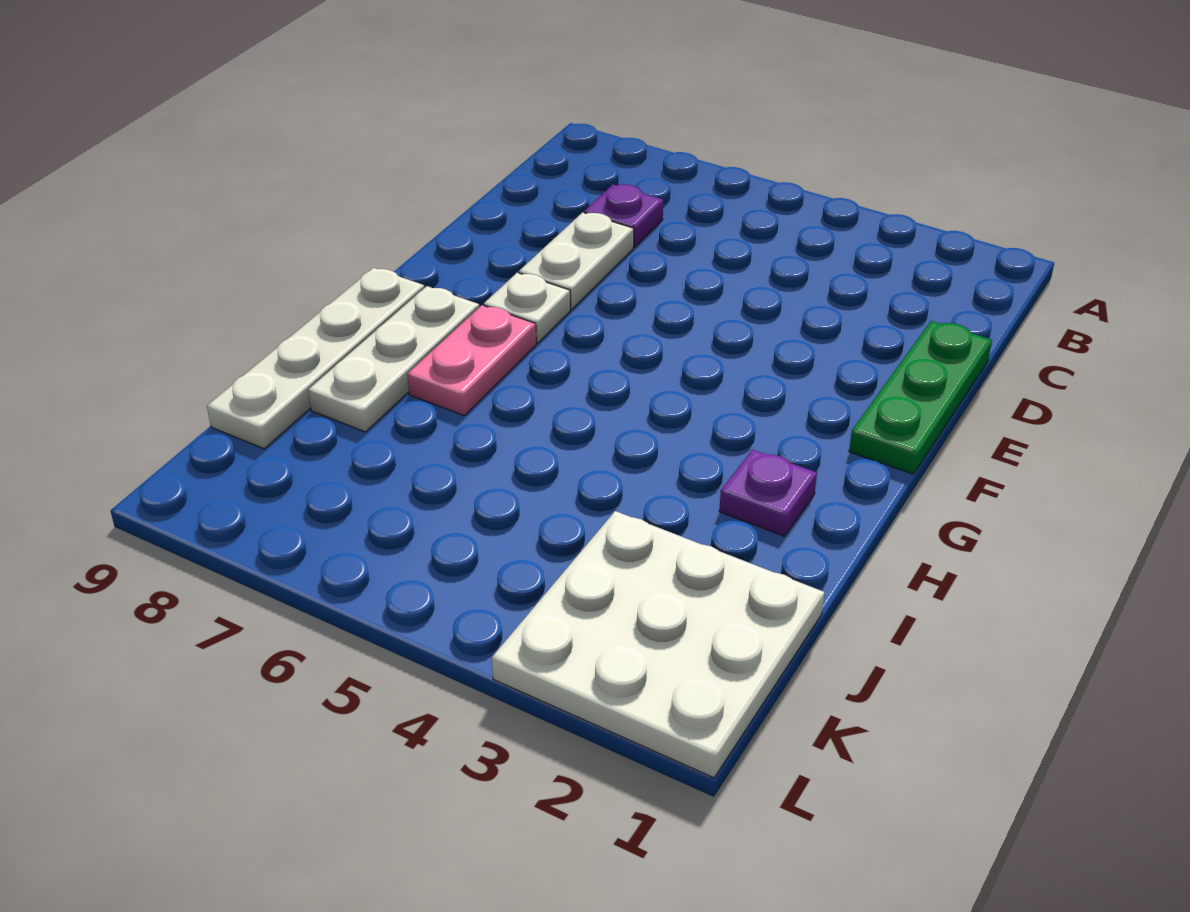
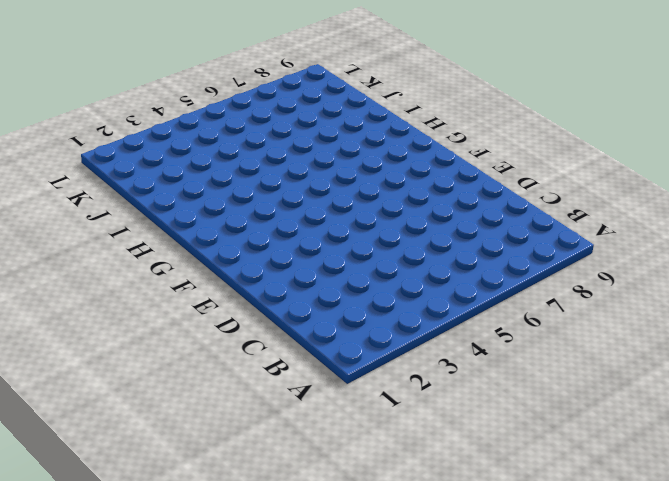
none -> purple 1x1 plate [584,184,663,247]
none -> green 1x3 plate [849,321,992,474]

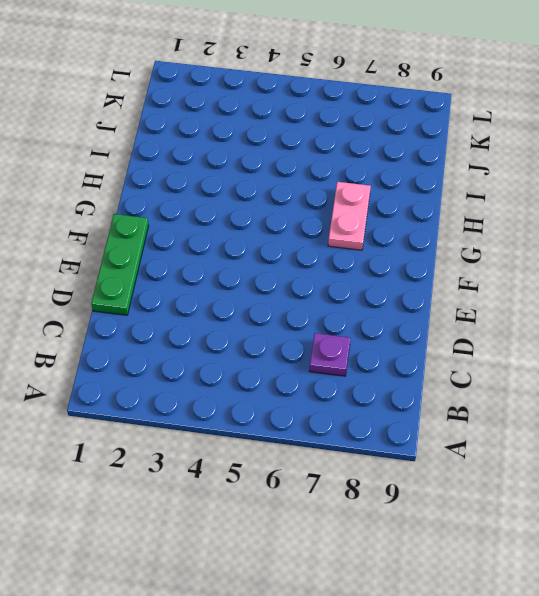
none -> white 1x2 plate [519,212,634,309]
none -> white 1x1 plate [484,273,570,343]

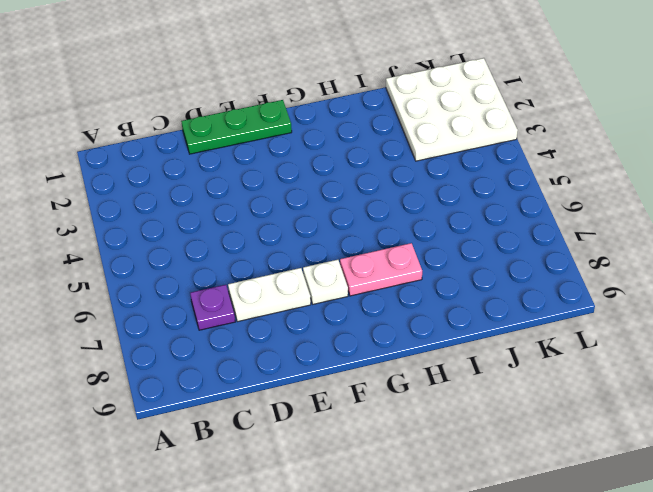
none -> white 1x3 plate [308,286,479,432]
none -> white 1x4 plate [207,268,424,449]

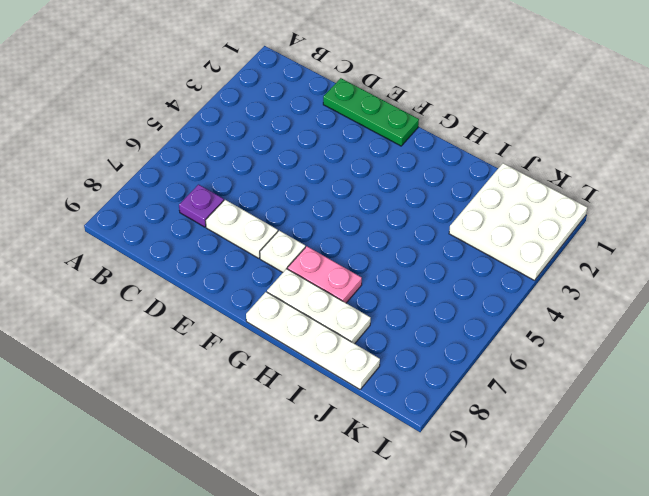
none -> purple 1x1 plate [719,450,817,536]

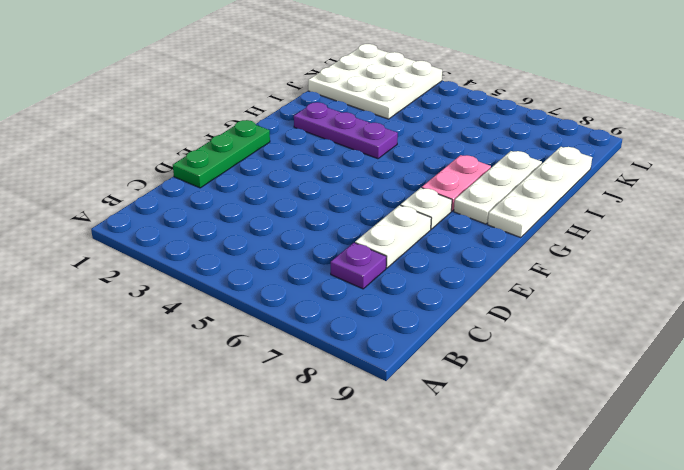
purple 1x3 plate [294,102,398,159] -> purple 1x1 plate [719,450,817,536]

